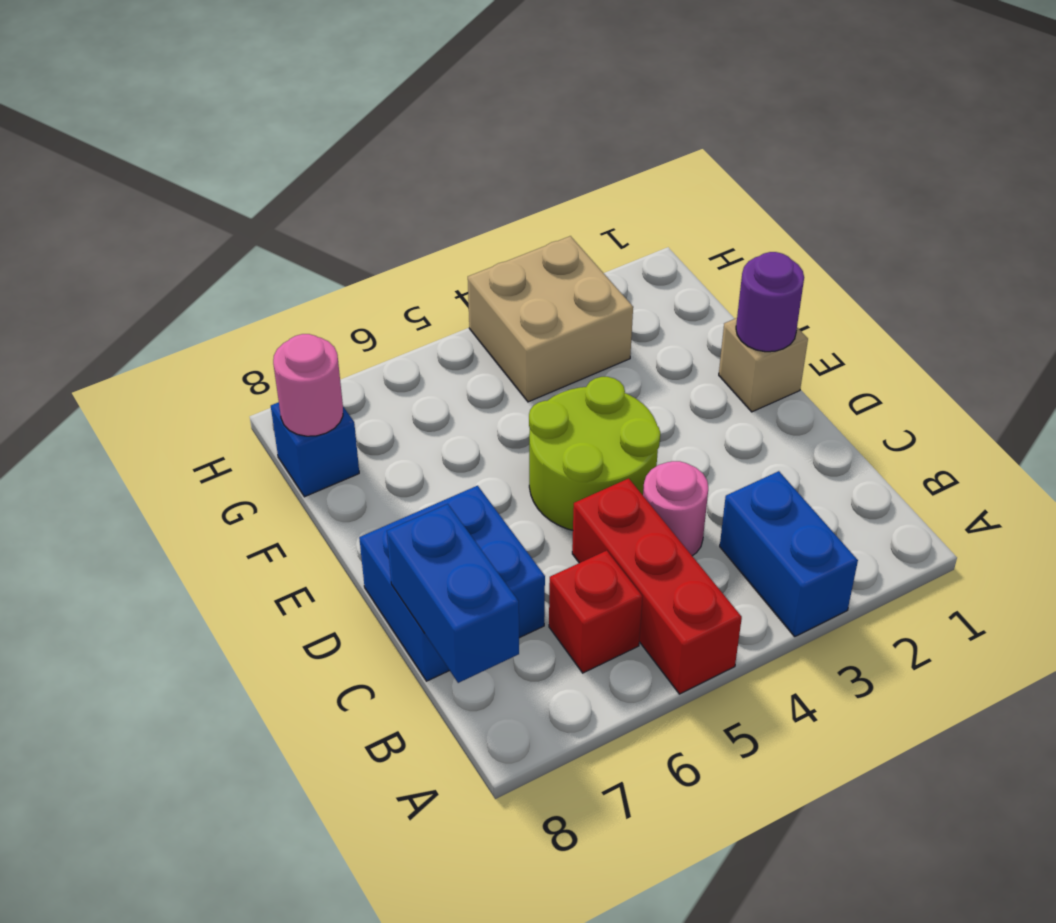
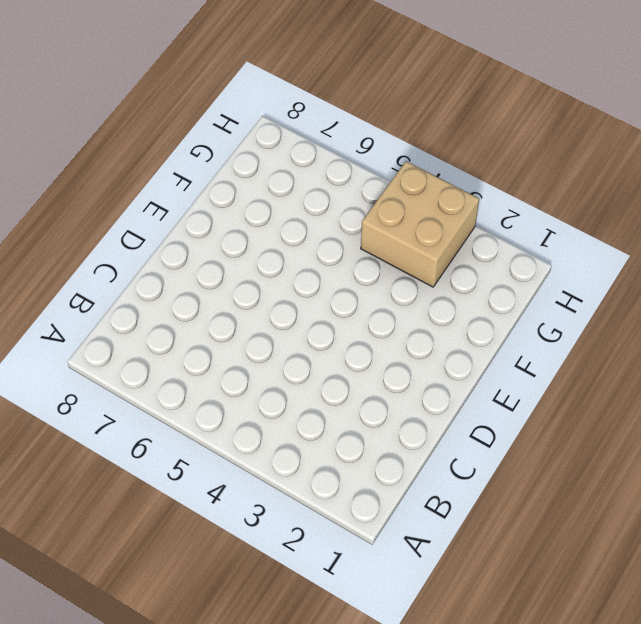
none -> blue 1x2 brick [720,471,858,636]
none -> red 1x3 brick [572,478,742,694]
none -> red 1x1 brick [549,551,642,673]

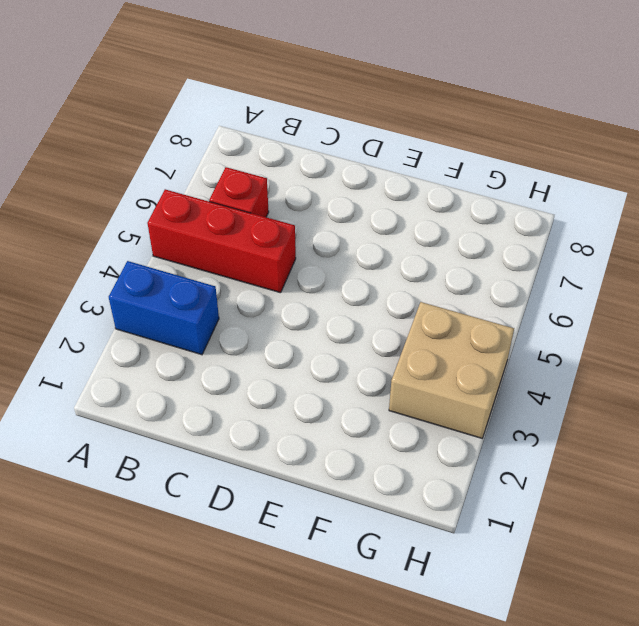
none -> pink 1x1 round brick [643,461,708,556]
none -> blue 2x2 brick [359,486,545,681]
none -> lime 2x2 round brick [529,377,660,530]

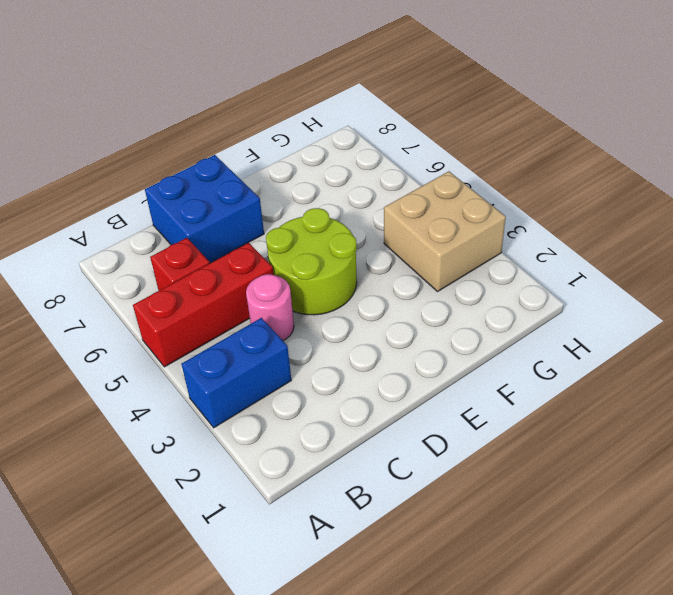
none -> tan 1x1 brick [719,318,808,412]
none -> blue 1x1 brick [271,402,359,497]
none -> blue 1x2 brick [387,504,519,683]

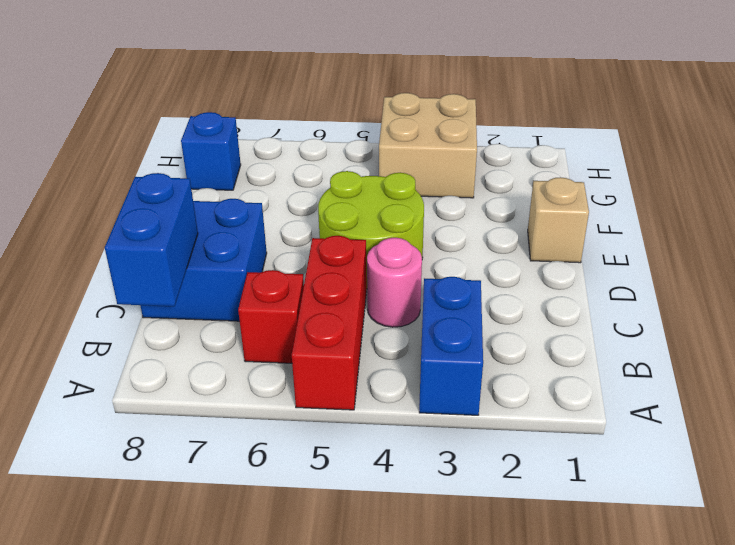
none -> purple 1x1 round brick [736,252,804,352]
none -> pink 1x1 round brick [273,334,343,436]

